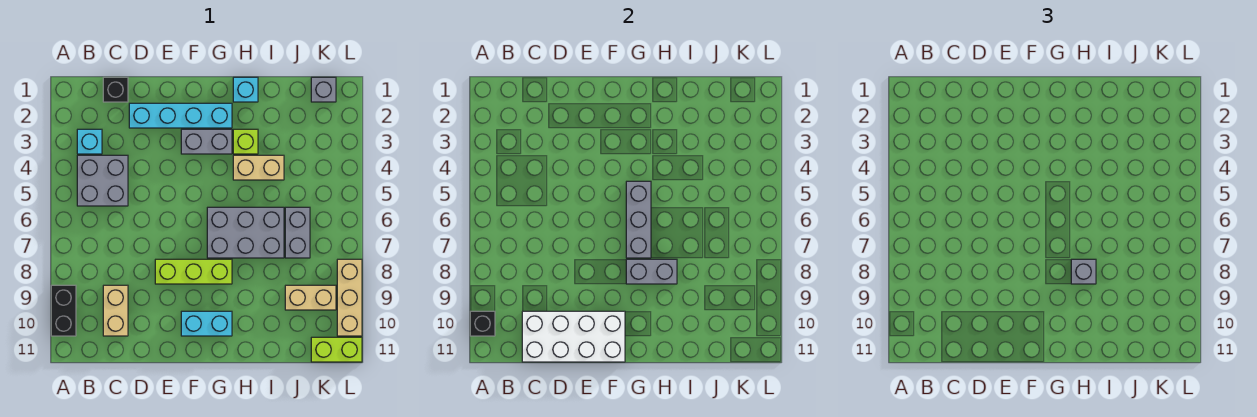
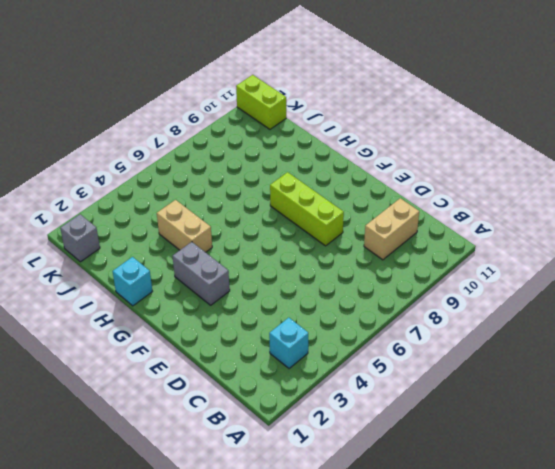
none -> black 1x2 brick [51,285,76,336]
none -> grey 2x2 brick [77,155,128,206]
none -> black 1x1 brick [103,77,128,102]

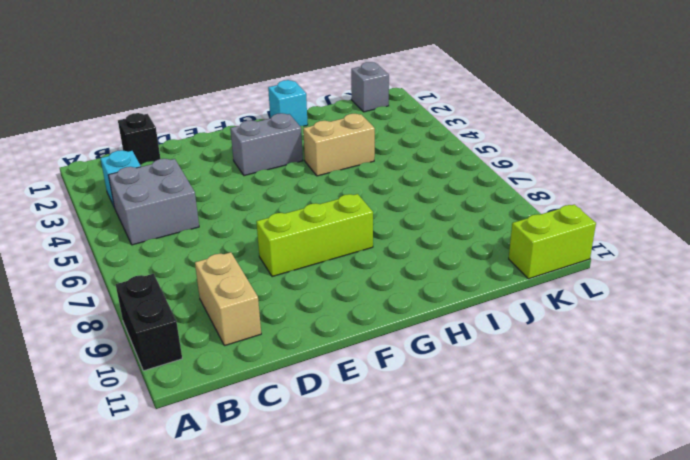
none -> cyan 1x4 brick [129,103,232,128]
none -> cyan 1x2 brick [181,311,232,336]
none -> grey 2x3 brick [207,207,284,258]

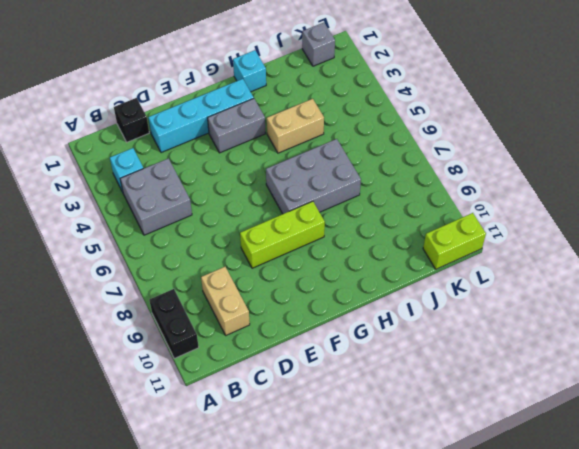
none -> cyan 1x2 brick [181,311,232,336]
none -> lime 1x1 brick [233,129,258,154]
none -> grey 1x2 brick [285,207,310,258]

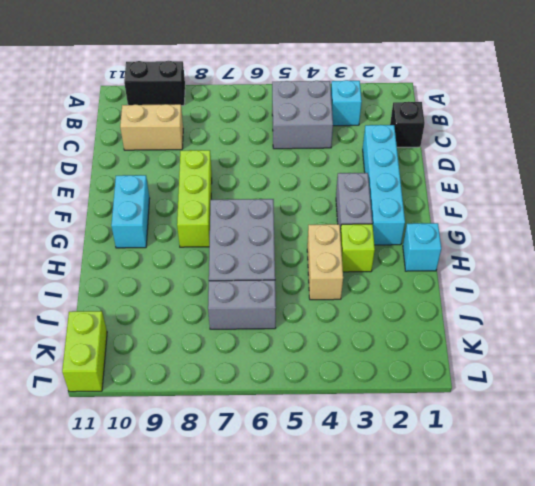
none -> tan 1x2 brick [285,285,336,310]
none -> grey 1x1 brick [311,77,336,102]
none -> tan 1x3 brick [337,259,362,336]

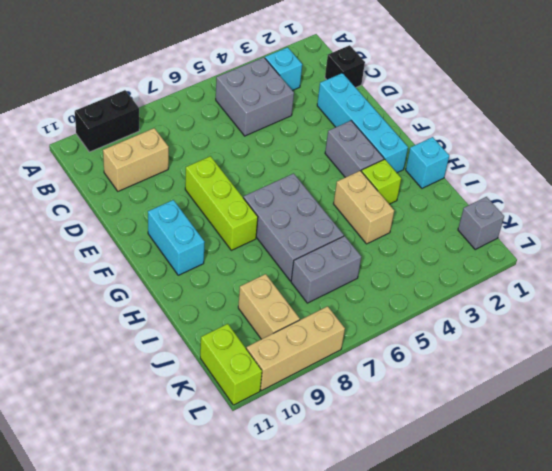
none -> black 1x1 brick [470,311,495,336]
none -> white 2x4 brick [522,311,625,362]
none -> grey 1x3 brick [626,181,651,258]

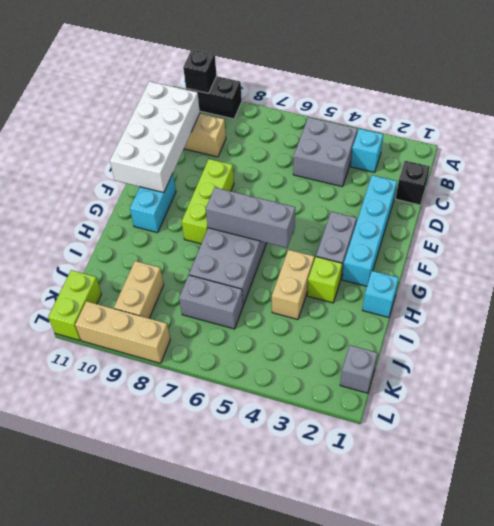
none -> grey 1x2 brick [626,259,677,284]
none -> grey 1x1 brick [1071,259,1096,284]

